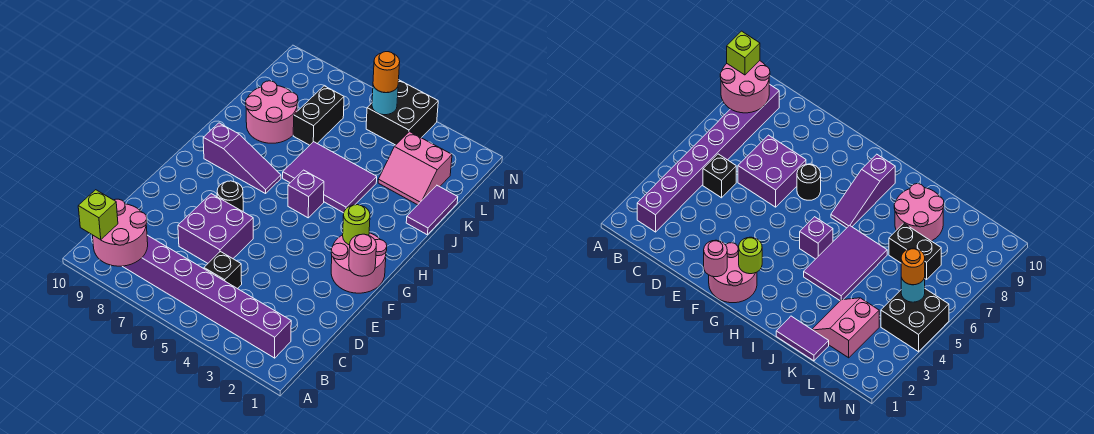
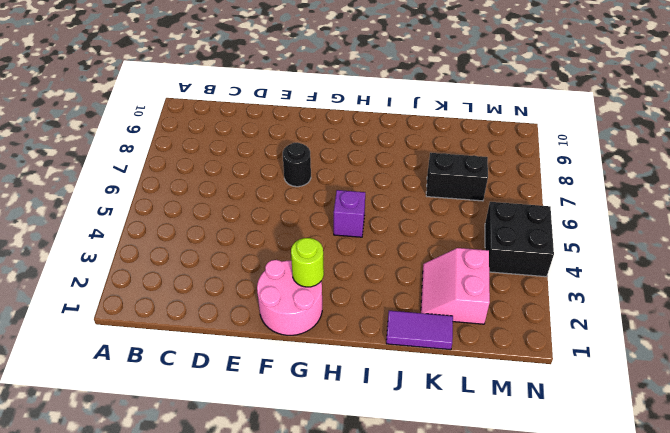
none -> purple 1x8 brick [123,235,291,358]
none -> black 1x1 brick [204,252,242,289]
none -> purple 2x2 brick [178,194,253,263]

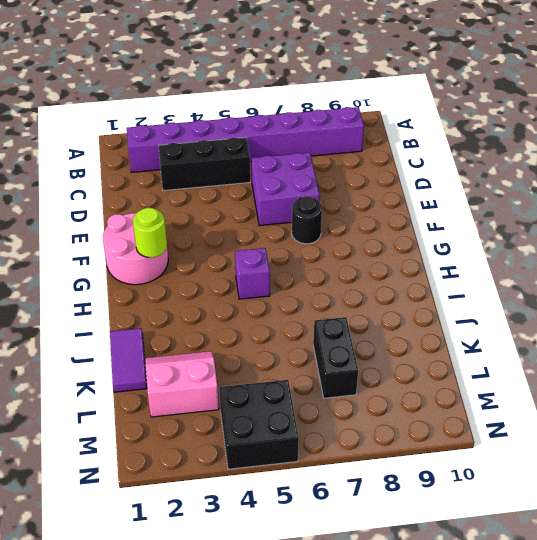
black 1x3 brick [158,137,250,191] -> black 1x1 brick [204,252,242,289]
none -> purple 1x3 slope [203,123,281,194]
none -> purple 2x3 tile [283,142,377,213]
none -> pink 2x2 round brick [246,81,298,143]

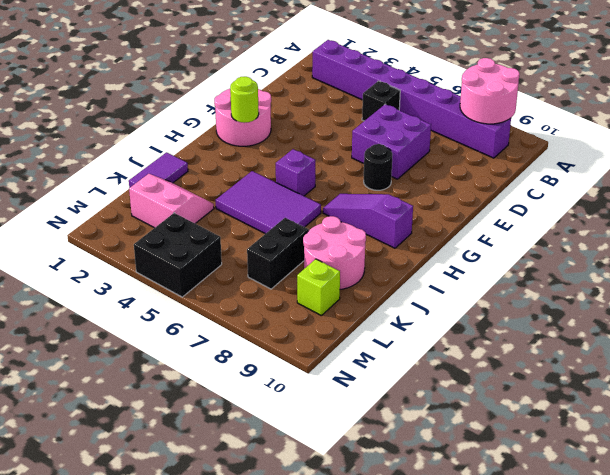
lime 1x1 brick [297,259,340,315] -> lime 1x1 brick moved to [78,190,118,240]
none -> pink 1x1 round brick [349,234,376,276]
none -> cyan 1x1 round brick [372,85,398,115]
none -> orange 1x1 round brick [373,52,400,93]

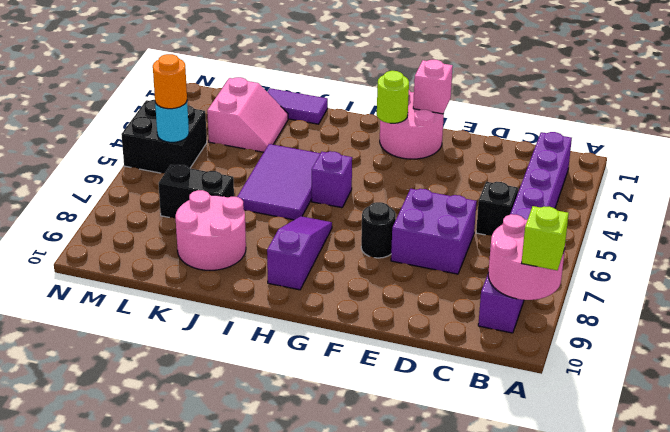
pink 1x1 brick [413,60,453,114] -> pink 1x1 round brick [349,234,376,276]

